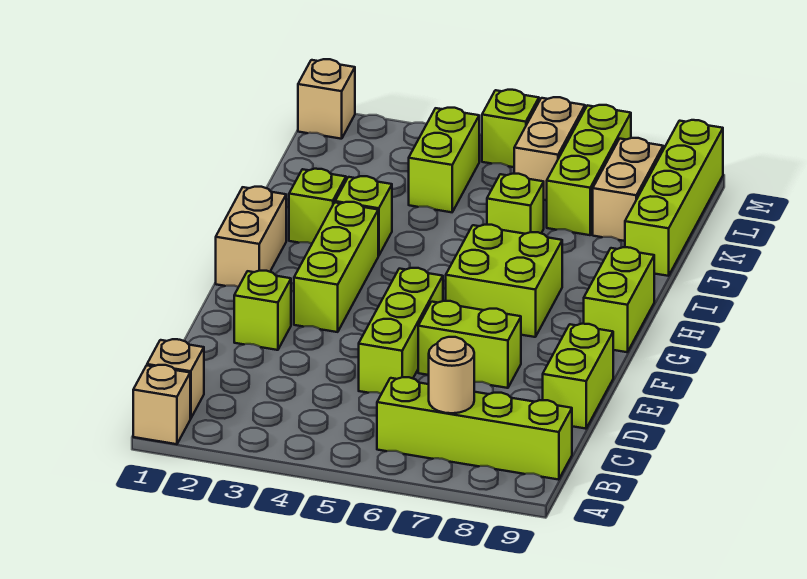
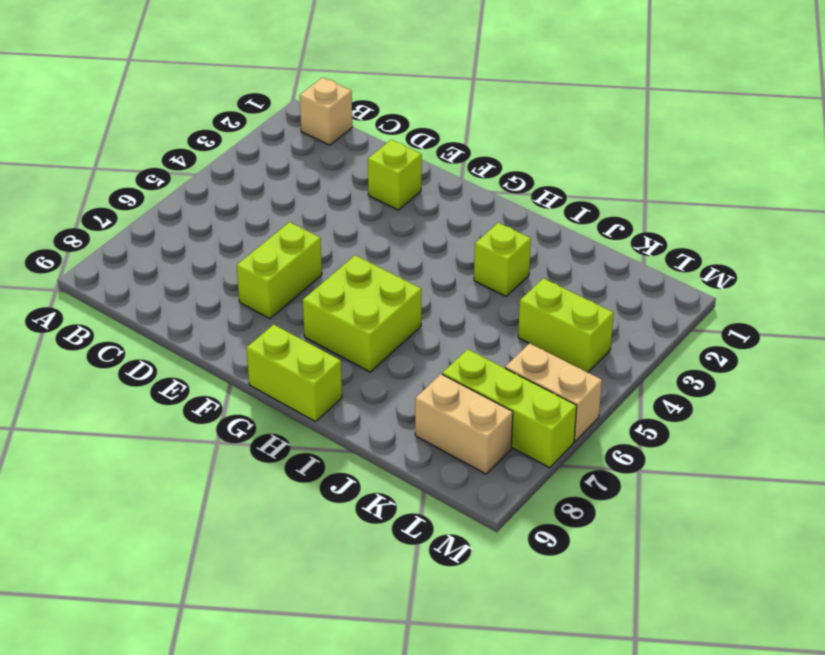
none -> tan 1x1 brick [133,365,190,444]
none -> lime 1x4 brick [377,377,572,480]
none -> lime 1x3 brick [359,268,443,394]

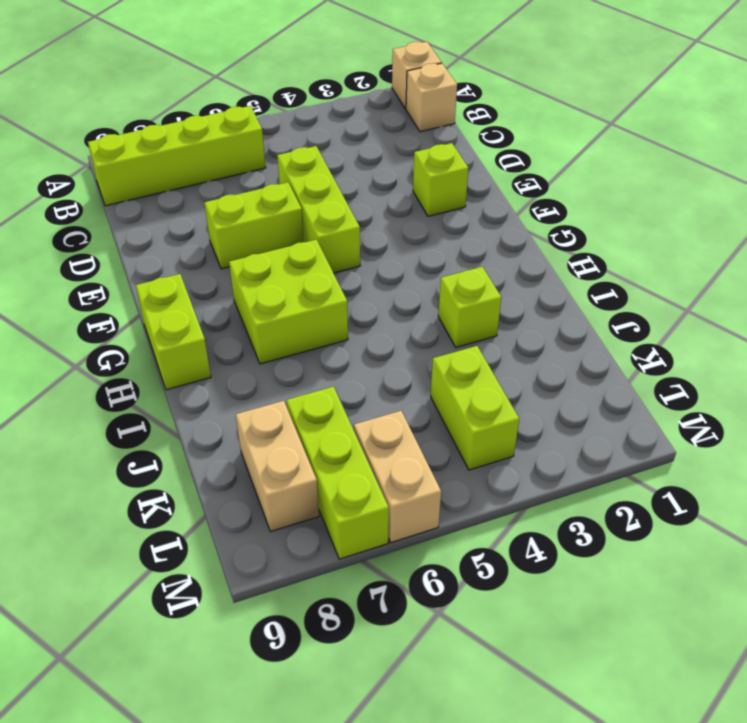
none -> lime 1x2 brick [543,324,613,429]
none -> lime 1x3 brick [294,202,378,332]
none -> tan 1x2 brick [216,187,286,287]

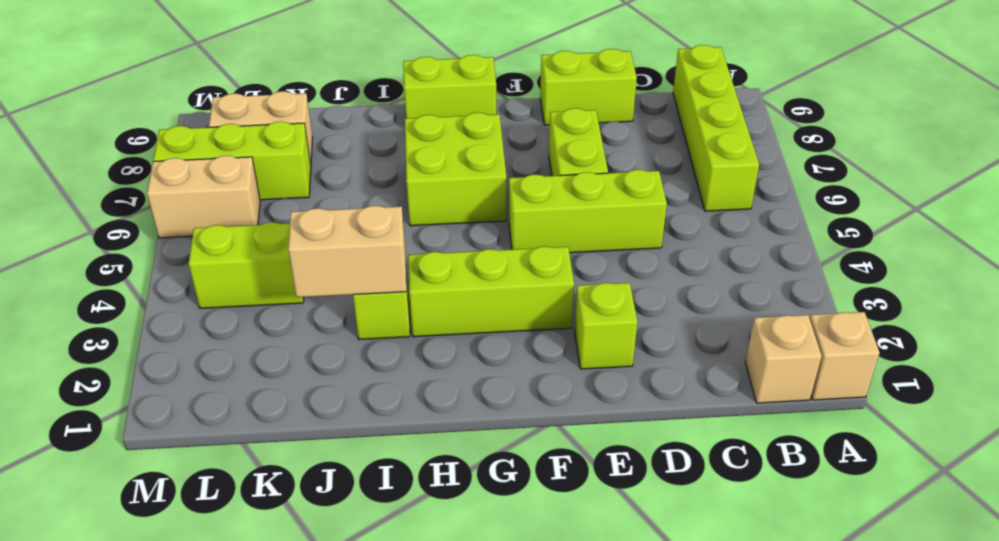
tan 1x2 brick [288,206,406,297] -> tan 1x2 brick moved to [216,187,286,287]
none -> lime 1x1 brick [289,169,346,244]
none -> lime 1x1 brick [487,174,544,234]
none -> lime 1x4 brick [625,120,723,276]

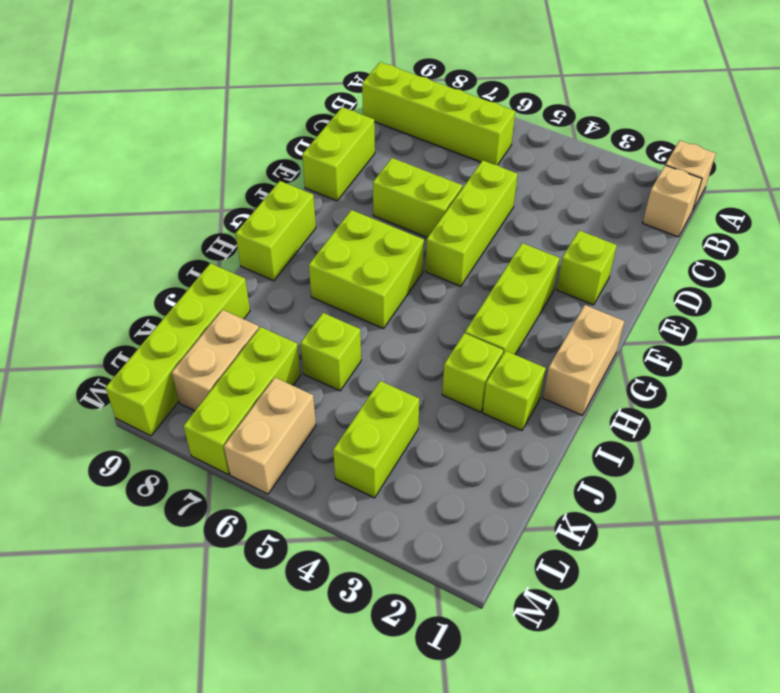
none -> tan 1x1 brick [298,59,355,139]
none -> lime 1x1 brick [482,90,539,167]
none -> tan 1x1 round brick [429,337,474,413]

